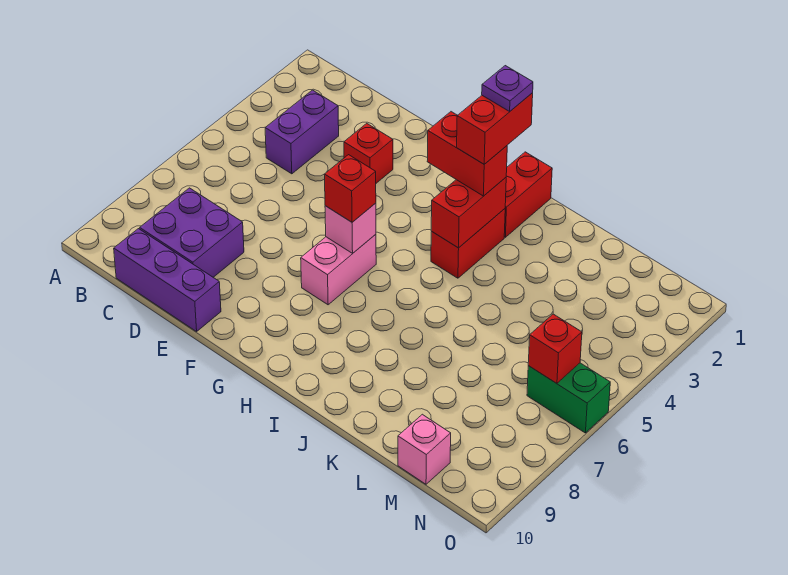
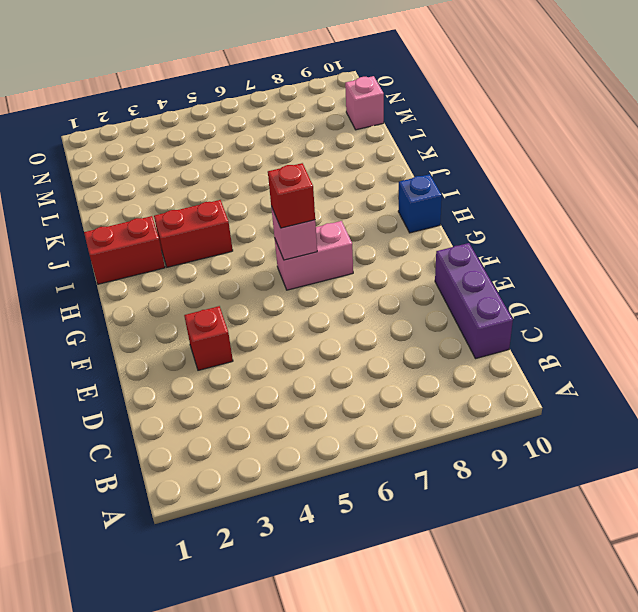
blue 1x1 brick [398,174,442,233] -> none
none -> purple 1x2 brick [265,90,339,174]
none -> purple 2x2 brick [140,188,244,277]
none -> green 1x2 brick [527,363,610,433]

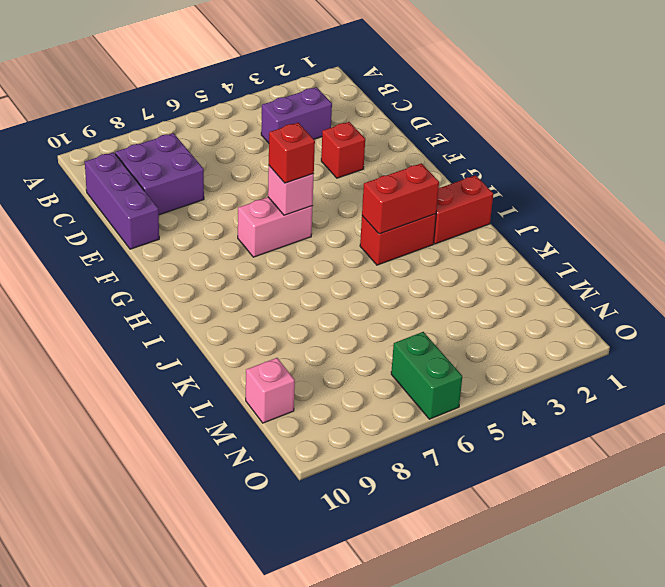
none -> red 1x1 brick [528,314,582,383]
none -> red 1x2 brick [427,112,507,196]
none -> red 1x2 brick [457,93,533,164]

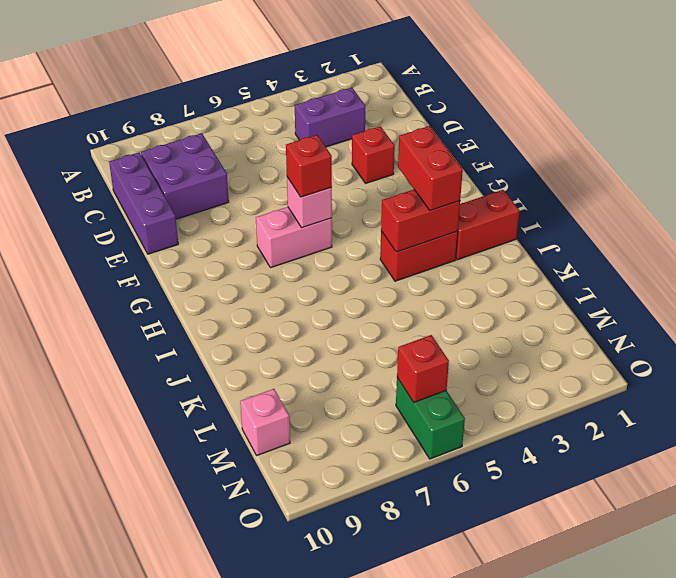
none -> red 1x2 brick [457,93,533,164]
none -> purple 1x1 plate [482,66,533,111]

